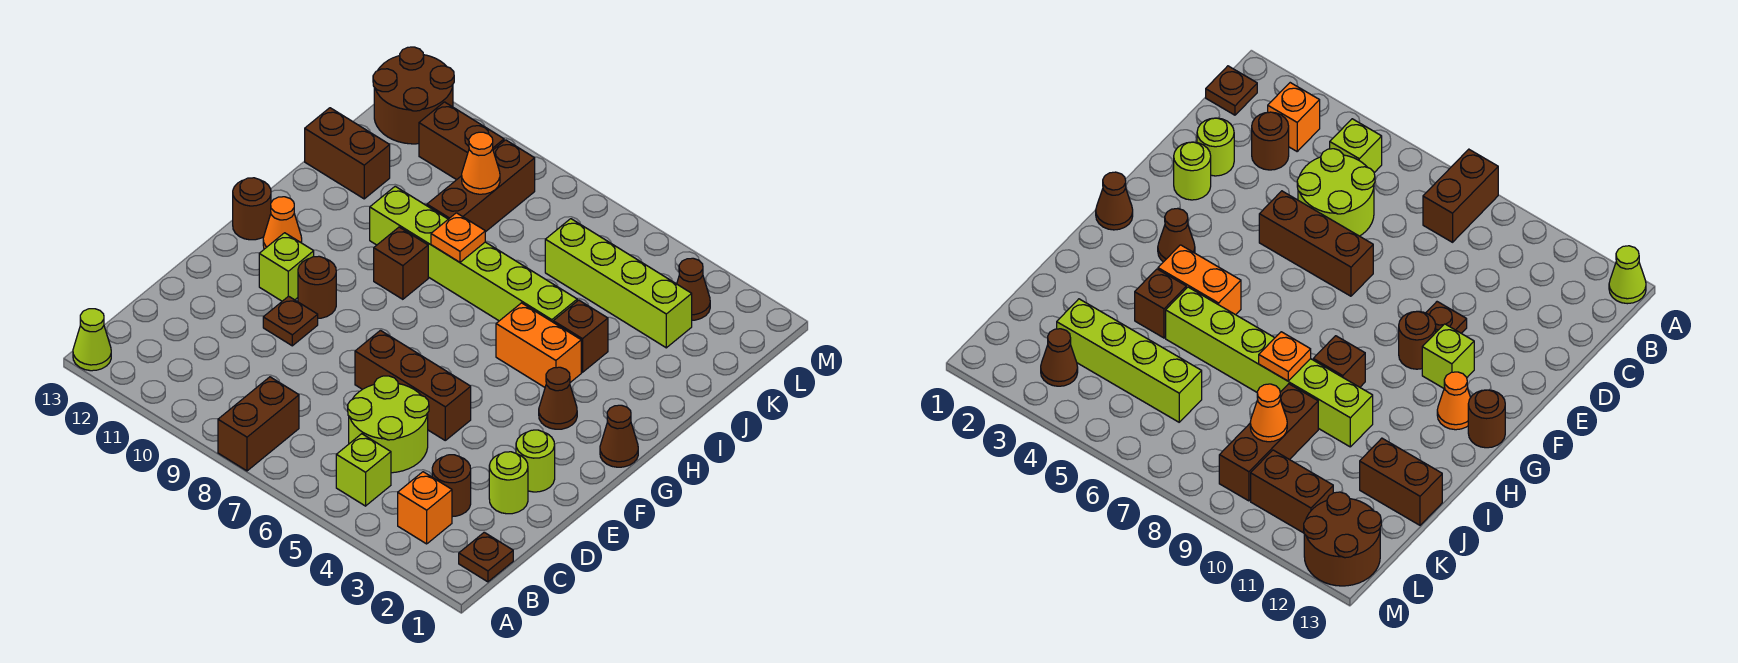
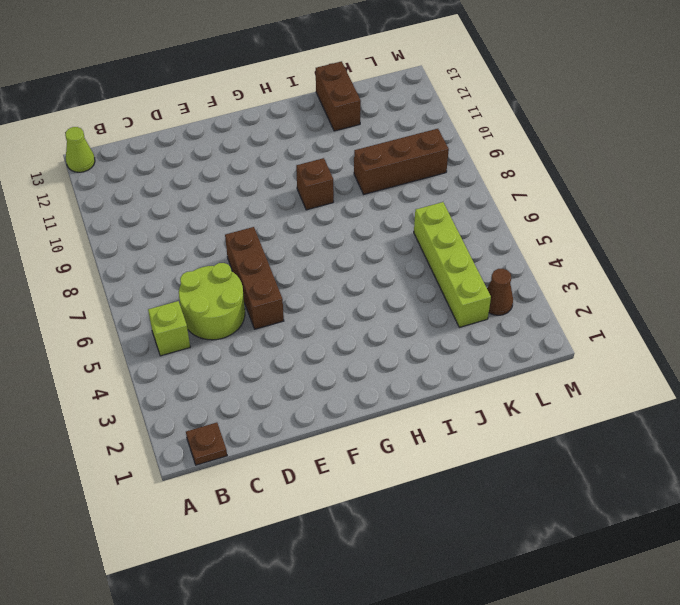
none -> brown 1x2 brick [218,377,299,471]
none -> orange 1x1 brick [398,472,452,544]
none -> brown 1x1 round brick [432,455,471,517]

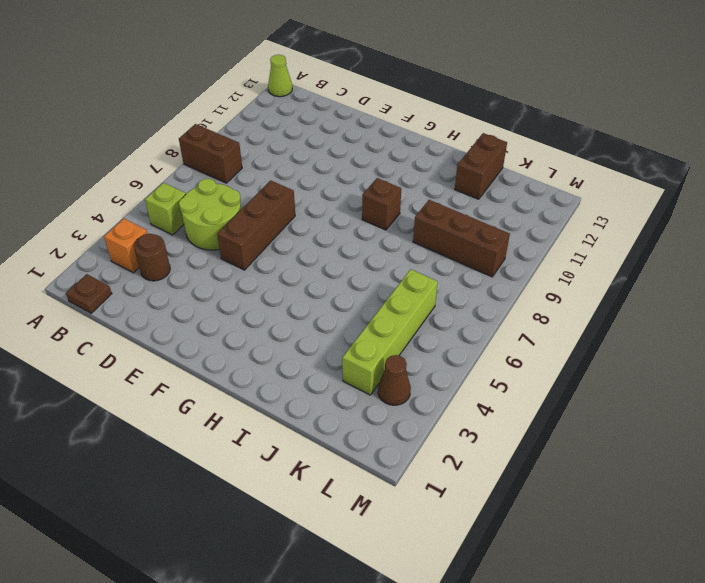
none -> lime 1x1 round brick [489,452,528,514]
none -> lime 1x1 round brick [516,430,555,492]
none -> brown 1x1 plate [263,296,318,346]

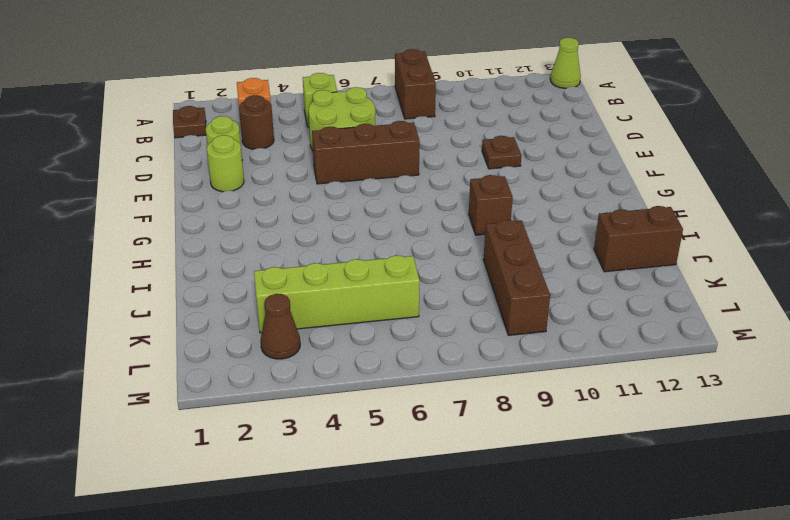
none -> brown 1x1 round brick [298,256,336,318]
none -> lime 1x1 brick [259,233,314,301]
none -> brown 1x1 cone [600,405,638,467]

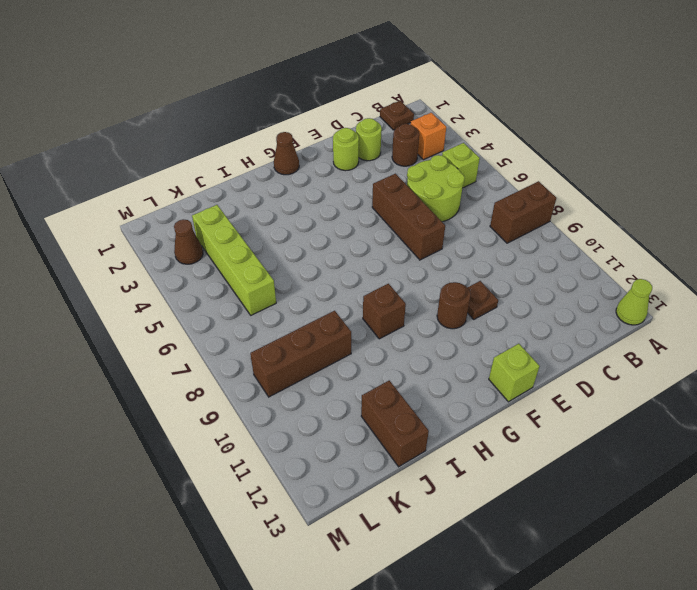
lime 1x1 brick [489,344,540,402] -> lime 1x1 brick moved to [259,233,314,301]
none -> brown 1x1 cone [539,367,577,429]
none -> orange 1x1 cone [263,197,302,249]
none -> brown 1x1 round brick [233,178,271,240]

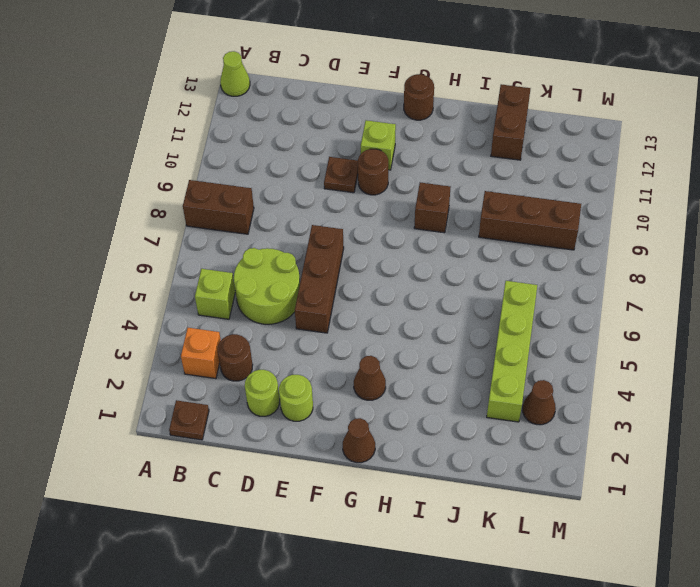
none -> orange 1x1 cone [263,197,302,249]
none -> orange 1x2 brick [496,303,581,387]
none -> brown 1x1 brick [553,300,608,372]

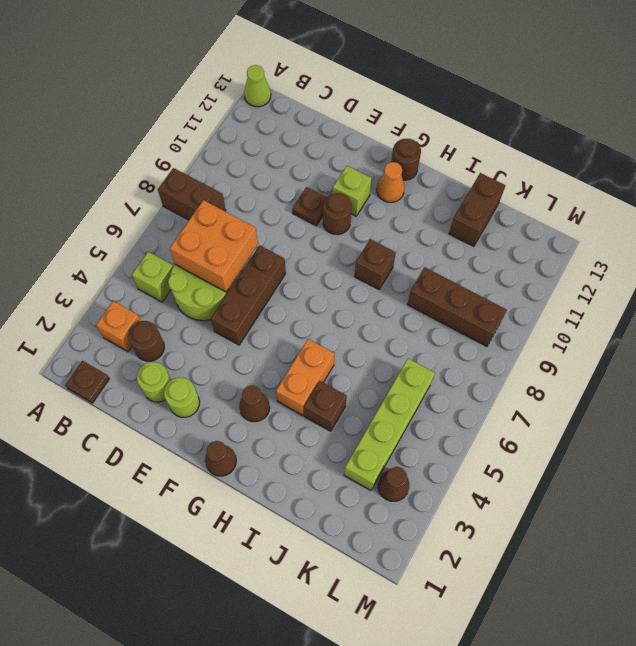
orange 2x2 brick [170,200,258,292] -> none
none -> lime 1x6 brick [370,186,577,322]
none -> brown 1x2 brick [419,102,504,180]
none -> brown 2x2 round brick [373,47,454,144]

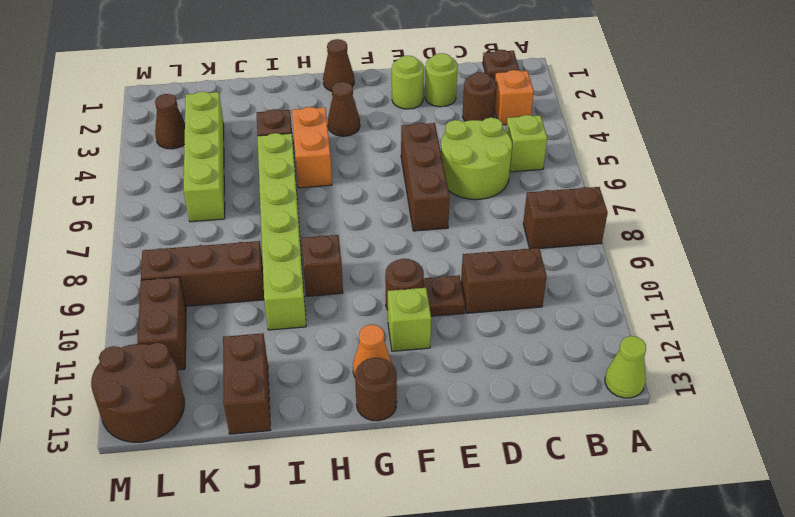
brown 1x2 brick [461,248,547,313] -> none
none -> orange 1x1 plate [431,213,485,262]
none -> orange 1x1 cone [462,132,500,194]

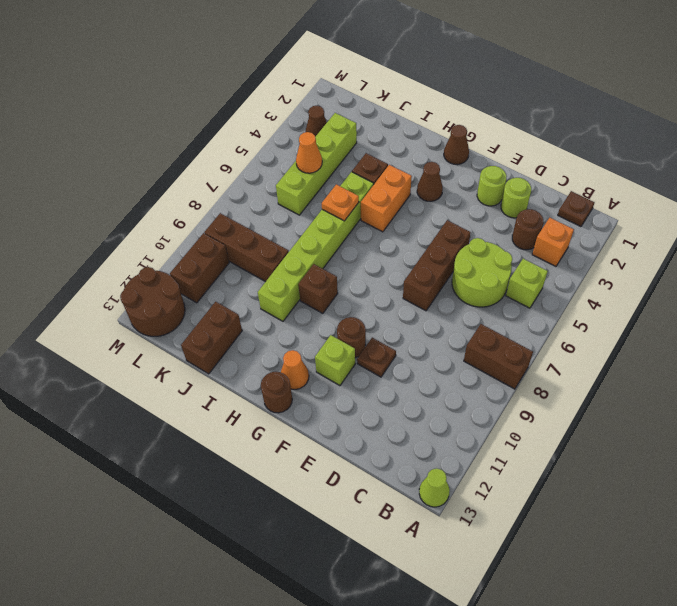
orange 1x1 plate [322,184,359,221] -> orange 1x1 plate moved to [431,213,485,262]
orange 1x1 cone [296,132,322,173] -> orange 1x1 cone moved to [462,132,500,194]

